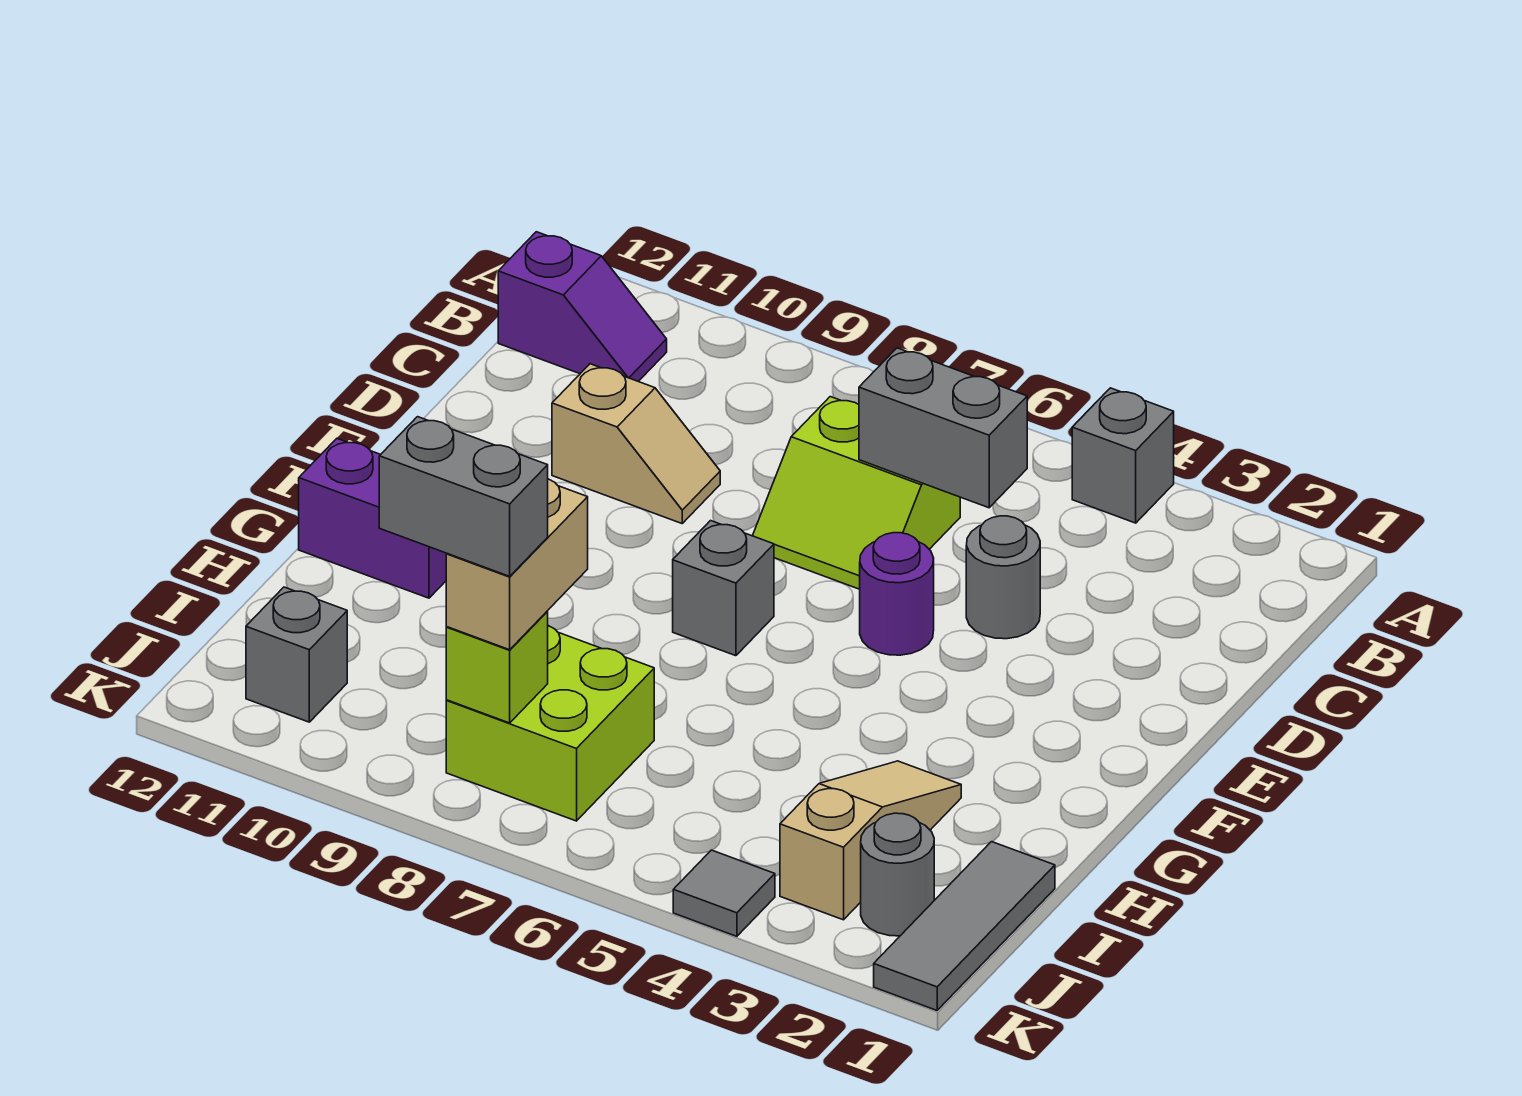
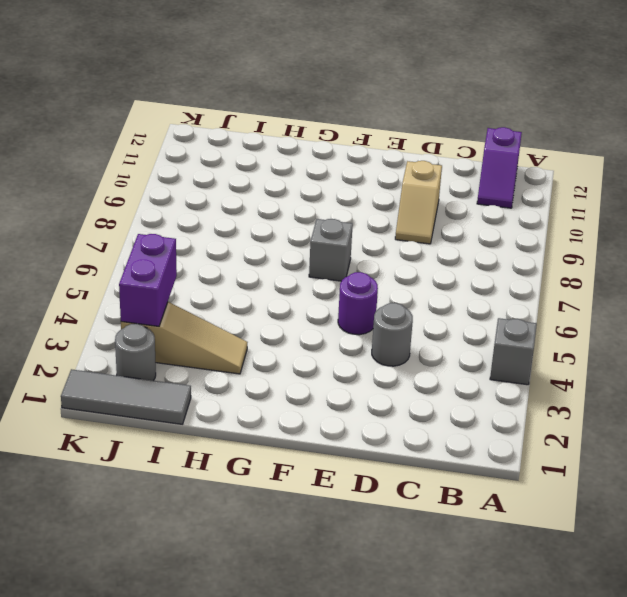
purple 1x2 brick [119,234,177,326] -> purple 1x2 brick moved to [299,439,446,598]
none -> lime 2x2 slope [753,397,960,589]
none -> lime 2x2 brick [446,626,654,821]
none -> grey 1x1 brick [246,587,347,722]

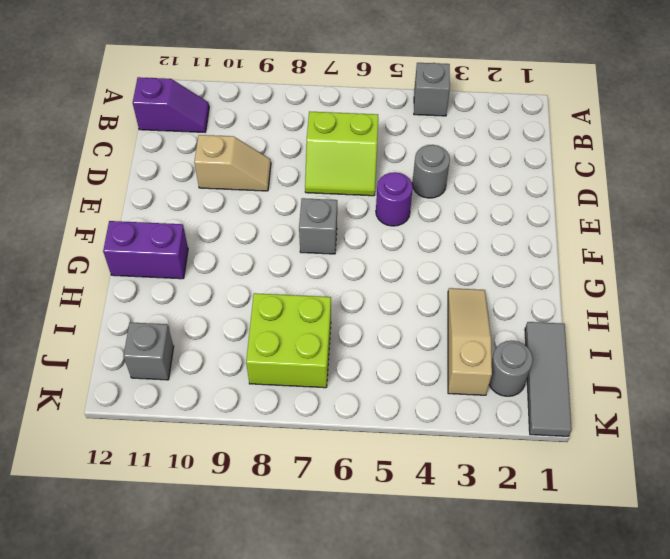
none -> grey 1x1 tile [673,850,775,936]
none -> grey 1x2 brick [859,348,1027,508]
none -> lime 1x1 brick [446,611,548,723]

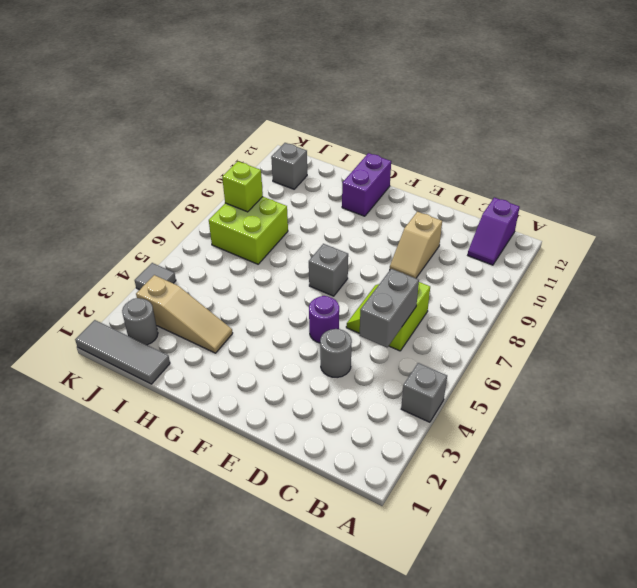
none -> tan 1x2 brick [446,479,588,650]
none -> grey 1x2 brick [379,417,548,576]

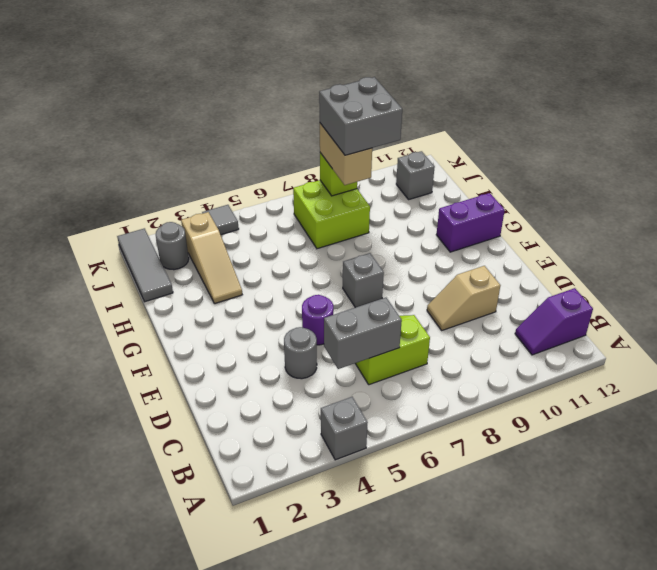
grey 2x2 brick [319,77,402,155] -> grey 1x2 brick [379,417,548,576]

